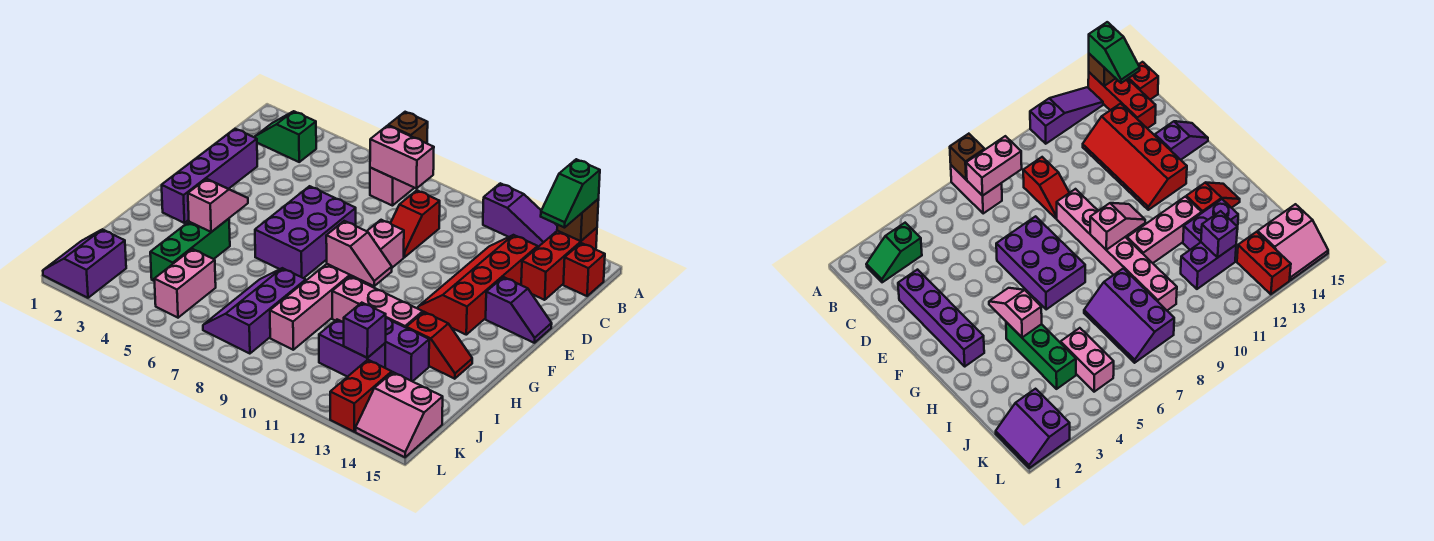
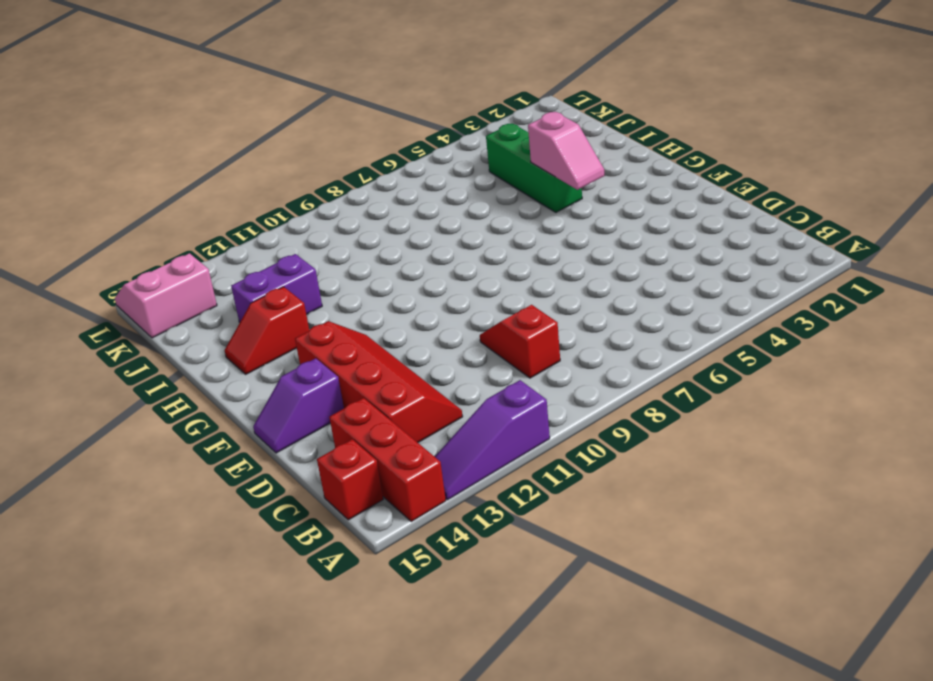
none -> pink 1x2 brick [370,168,414,206]
none -> green 1x2 slope [255,111,316,162]
none -> purple 1x4 brick [162,129,257,223]

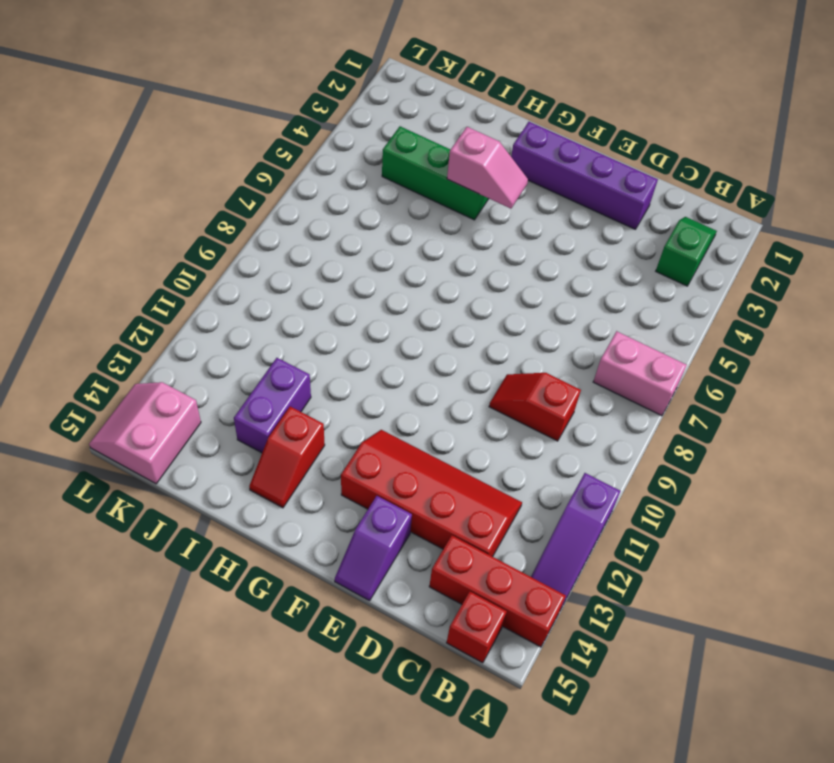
none -> purple 2x3 brick [255,186,356,278]
none -> pink 1x6 brick [270,220,404,350]
none -> pink 1x3 brick [332,276,423,328]

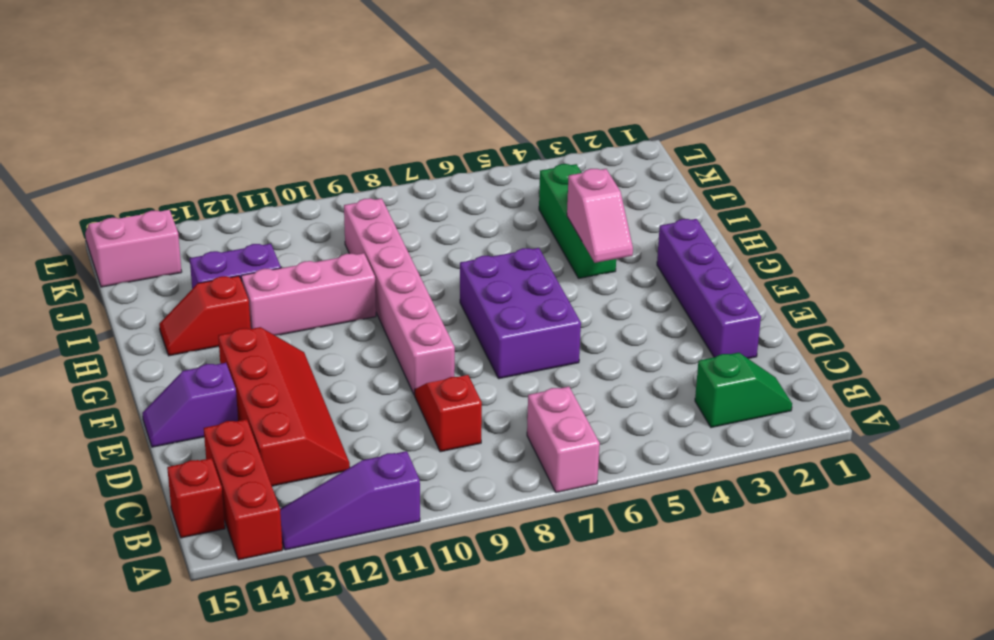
none -> purple 2x3 slope [203,268,306,354]
none -> pink 1x2 brick [154,249,216,318]
none -> purple 1x2 brick [319,320,385,377]

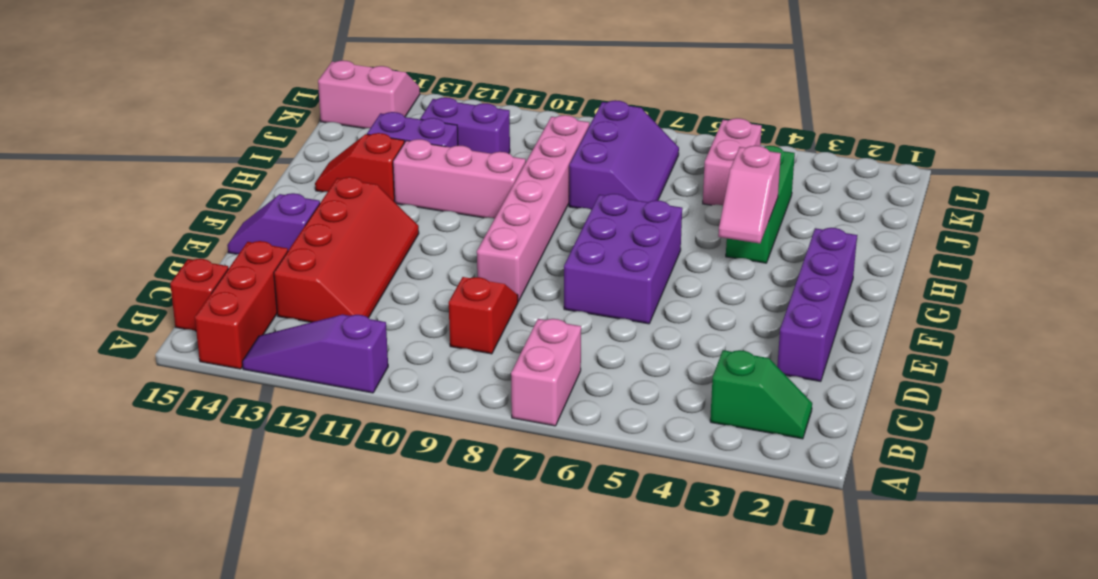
none -> purple 2x2 slope [43,229,126,298]
none -> red 1x2 brick [330,360,392,432]
none -> brown 1x1 brick [388,112,428,143]

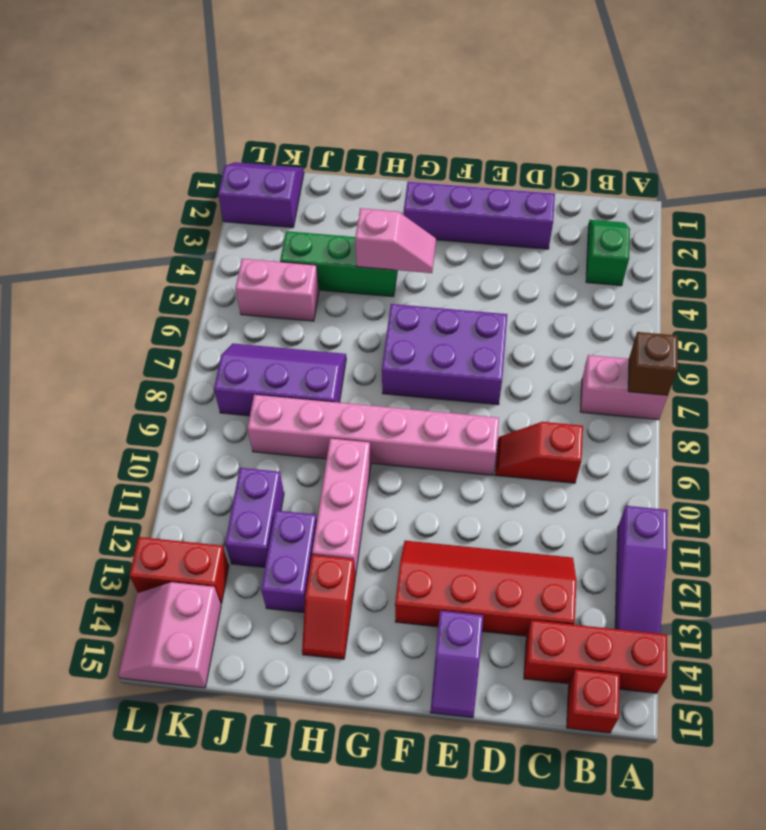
none -> brown 1x1 brick [557,199,599,241]
none -> pink 1x2 brick [370,126,434,188]
none -> pink 1x2 slope [326,221,392,286]

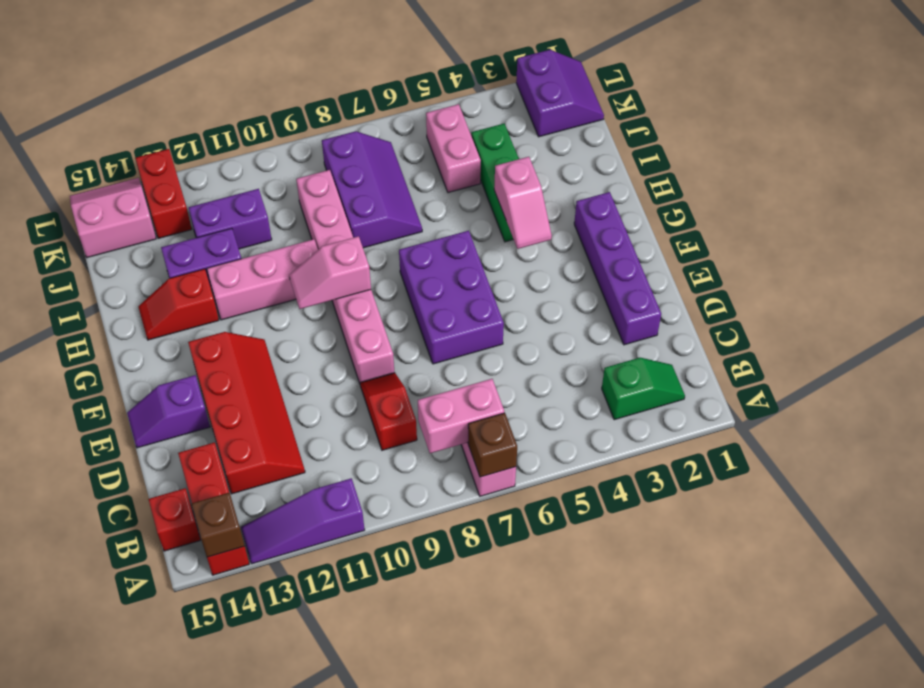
none -> purple 1x1 brick [344,303,386,358]
none -> green 1x2 slope [541,159,600,228]

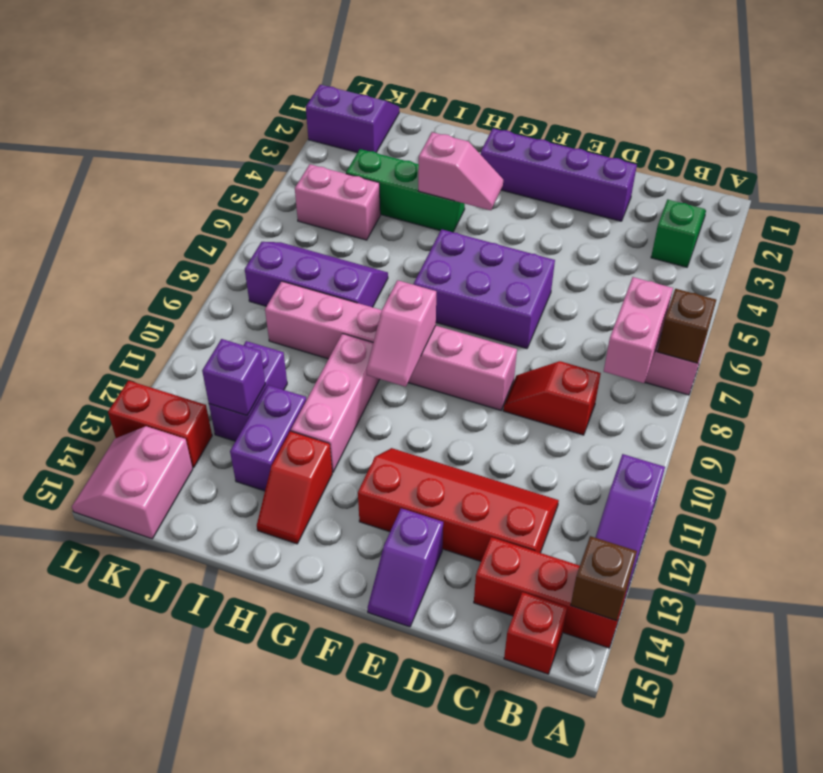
none -> green 1x2 slope [541,159,600,228]

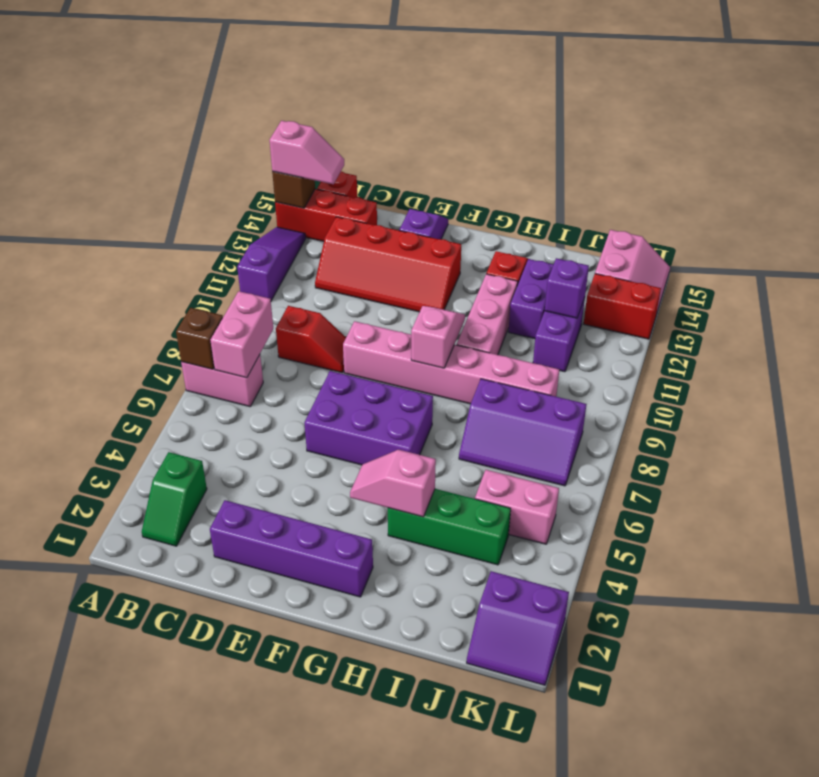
pink 1x2 slope [269,121,344,184] -> green 1x2 slope [541,159,600,228]

